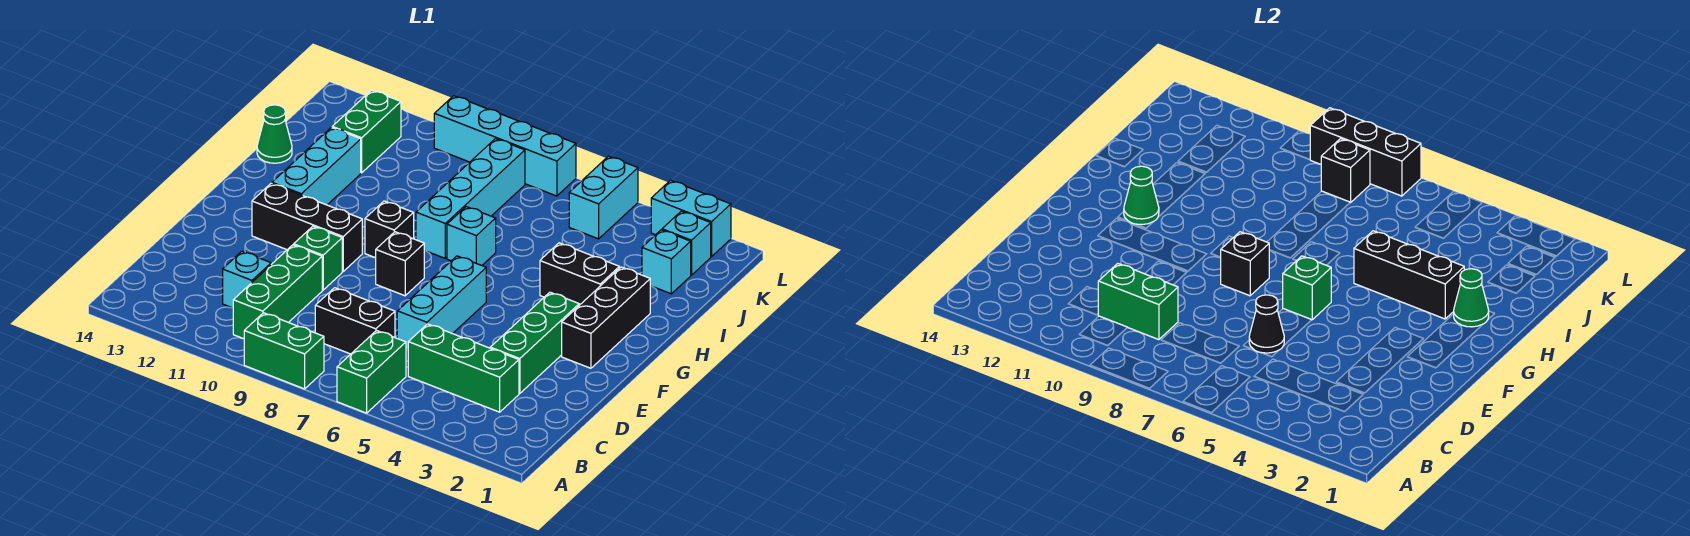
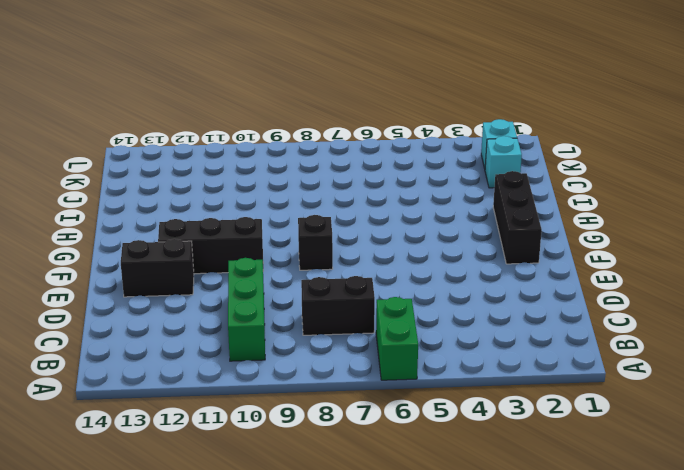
black 1x2 brick [121,239,194,297] -> black 1x2 brick moved to [540,243,619,305]
none -> green 1x2 brick [244,313,324,389]
none -> green 1x3 brick [408,324,519,412]
none -> cyan 1x1 brick [223,251,271,308]
none -> green 1x3 brick [490,292,579,394]

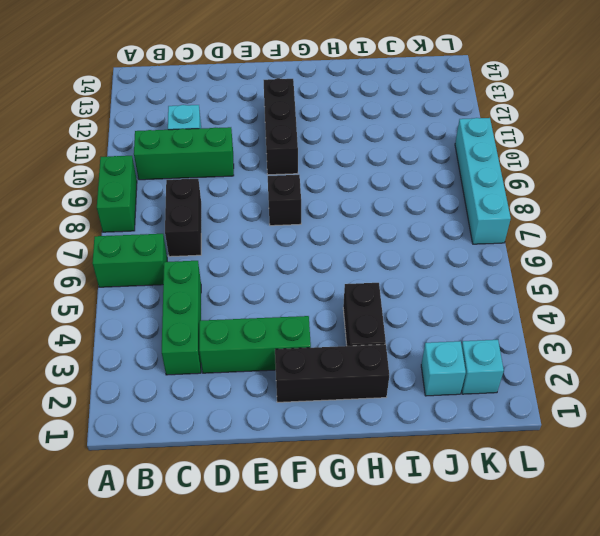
none -> cyan 1x3 brick [397,256,486,350]
none -> green 1x1 brick [294,226,342,290]
none -> black 1x1 brick [365,201,414,258]
none -> cyan 1x3 brick [272,127,361,205]

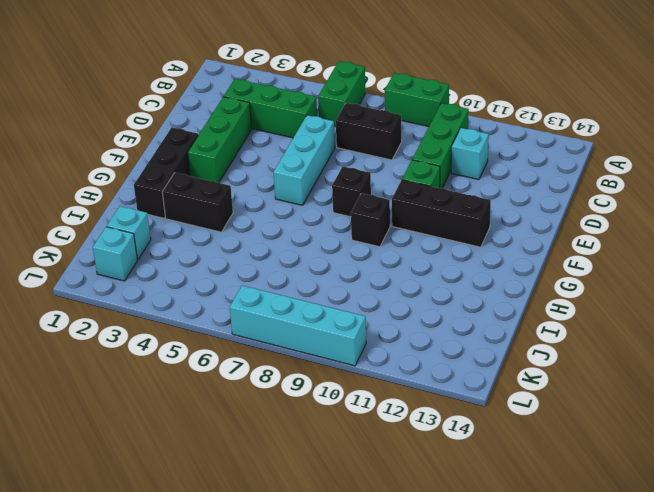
none -> cyan 1x3 brick [272,127,361,205]
none -> cyan 1x1 brick [447,207,496,265]
none -> cyan 1x4 brick [416,139,525,258]
none -> green 1x1 cone [257,105,292,163]

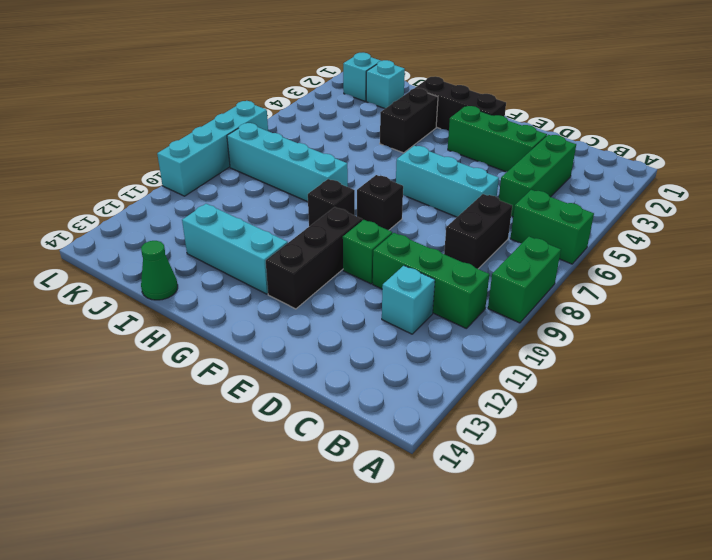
none -> cyan 1x1 brick [447,207,496,265]
none -> green 1x2 brick [332,90,401,173]
none -> cyan 1x2 brick [569,156,638,239]
none -> cyan 1x2 brick [651,180,731,256]

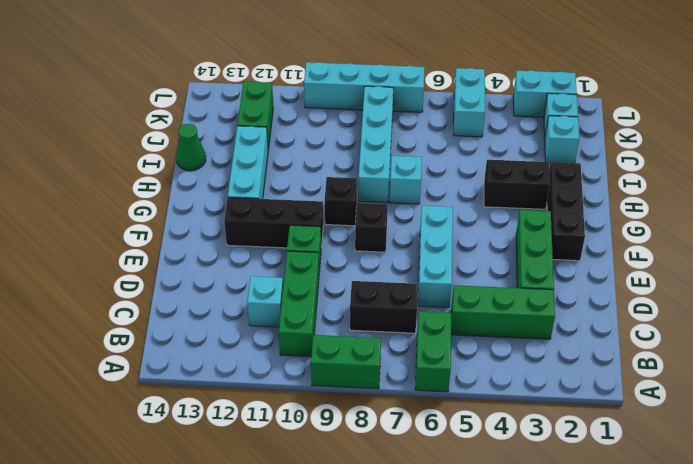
none -> green 1x2 brick [1098,263,1178,340]
none -> black 1x1 cone [1249,295,1284,353]
none -> green 1x1 brick [1283,256,1331,320]
none -> black 1x1 brick [1221,232,1269,296]

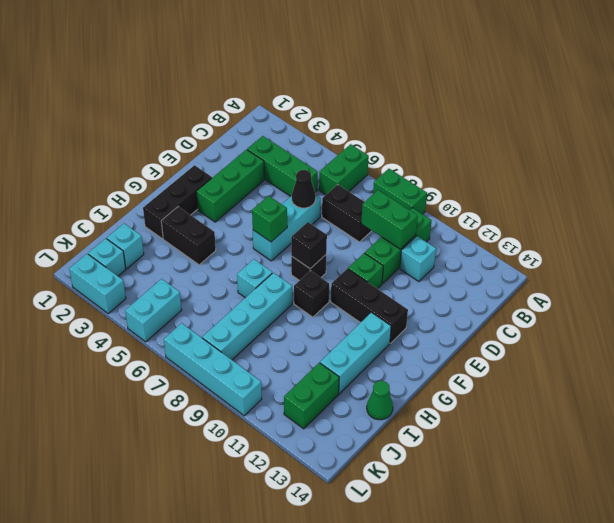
none -> green 1x1 cone [1124,166,1159,224]
none -> green 1x1 cone [1454,269,1489,327]
none -> black 1x3 brick [1354,231,1464,319]
none -> black 1x1 brick [1321,139,1370,203]

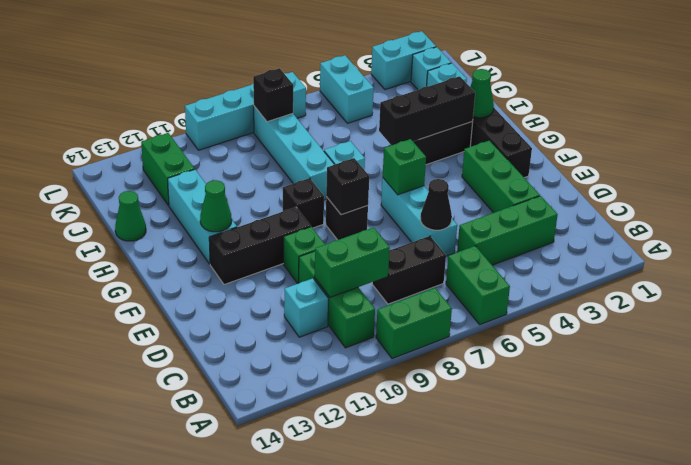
none -> black 1x3 brick [1310,108,1421,196]

